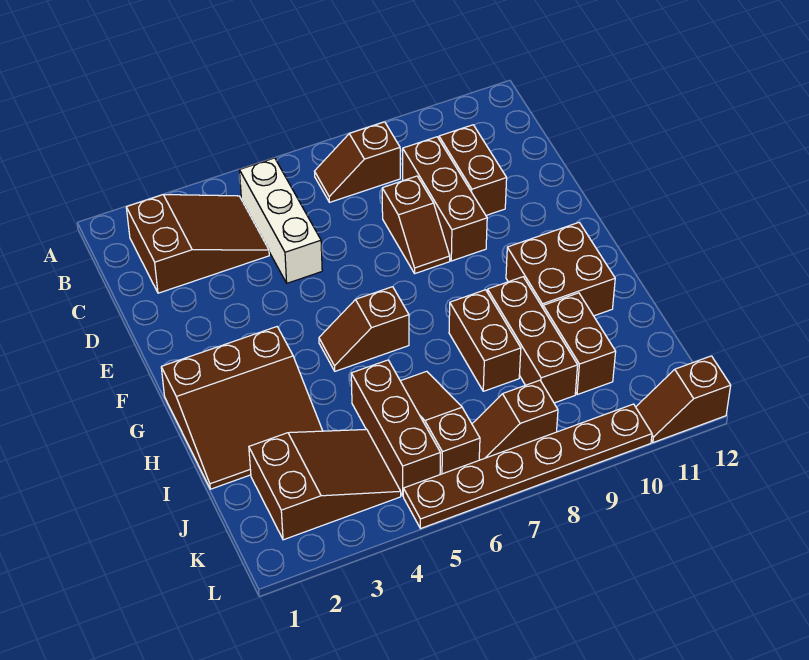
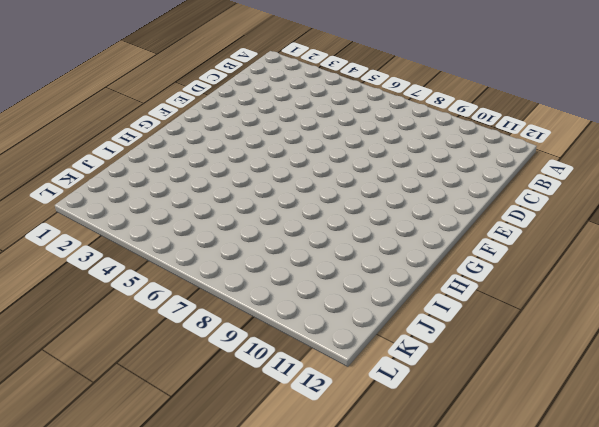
none -> brown 2x3 slope [126,195,269,293]
none -> white 1x3 brick [239,158,322,283]
none -> brown 1x2 slope [315,122,400,202]

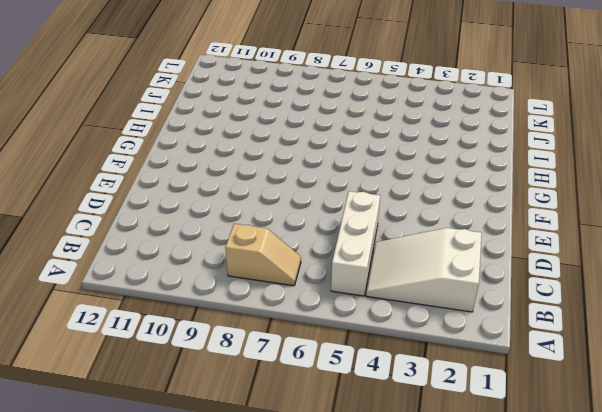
white 2x3 slope [366,228,482,312] -> brown 2x3 slope [126,195,269,293]
tan 1x2 slope [225,224,301,286] -> brown 1x2 slope [315,122,400,202]
none -> brown 1x3 brick [403,137,487,261]
none -> brown 1x2 brick [439,125,507,215]
none -> brown 1x2 slope [382,176,450,273]

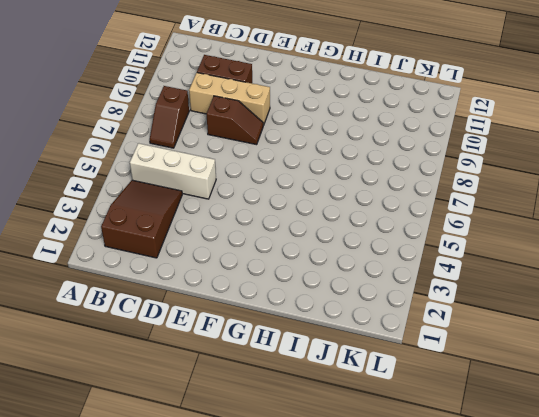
tan 1x3 brick [189,73,270,125] -> brown 1x3 brick [403,137,487,261]
none -> brown 3x3 slope [161,327,323,489]
none -> brown 1x2 slope [319,287,409,371]
none -> brown 2x2 brick [506,223,615,316]

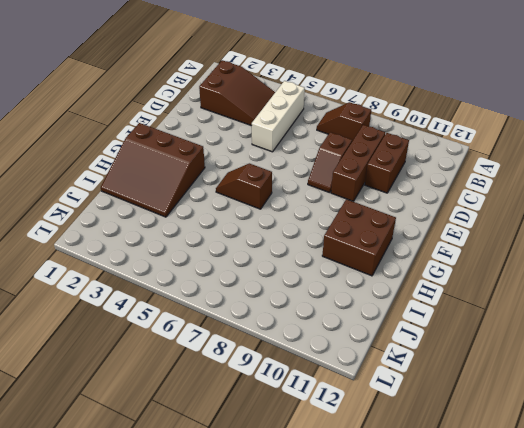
none -> brown 1x2 brick [449,290,521,391]
none -> brown 1x3 brick [487,277,578,403]
none -> brown 1x3 brick [351,360,440,496]

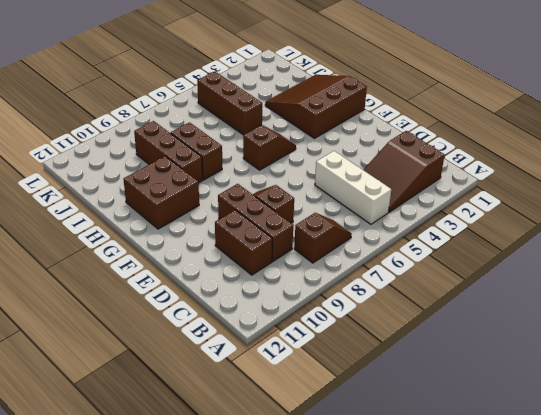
none -> brown 1x3 slope [401,371,480,475]
none -> brown 1x2 brick [543,293,616,395]
none -> brown 2x3 slope [249,429,401,540]

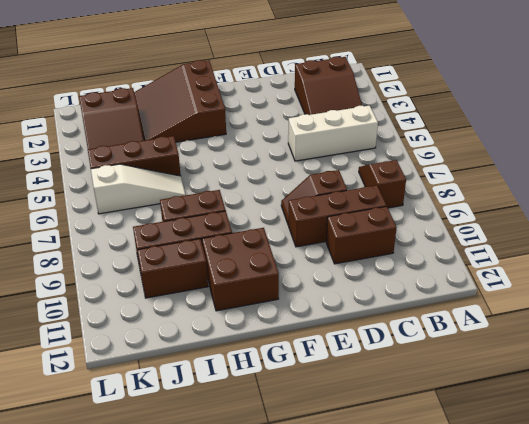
white 1x3 slope [91,164,185,214] -> brown 1x3 slope [401,371,480,475]
none -> brown 1x2 slope [319,287,409,371]
none -> brown 1x2 slope [472,380,558,460]
none -> brown 1x6 plate [403,404,652,529]

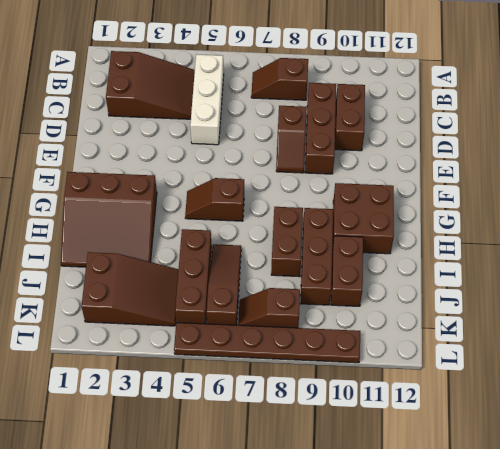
none -> brown 1x2 slope [636,356,731,443]

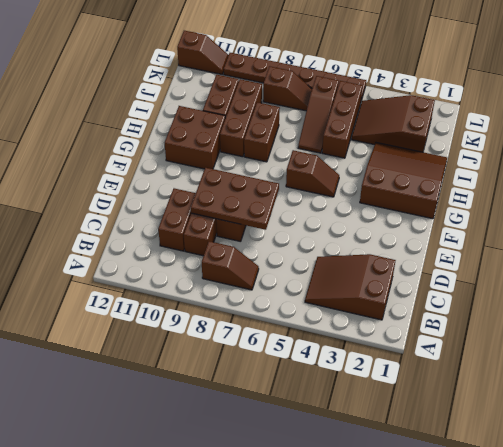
brown 2x3 plate [191,167,279,230] -> none
none -> white 1x3 brick [239,158,322,283]

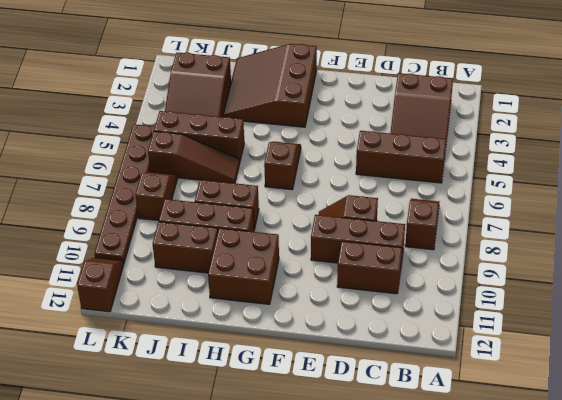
brown 1x3 brick [356,131,446,183] -> white 1x3 brick [239,158,322,283]

